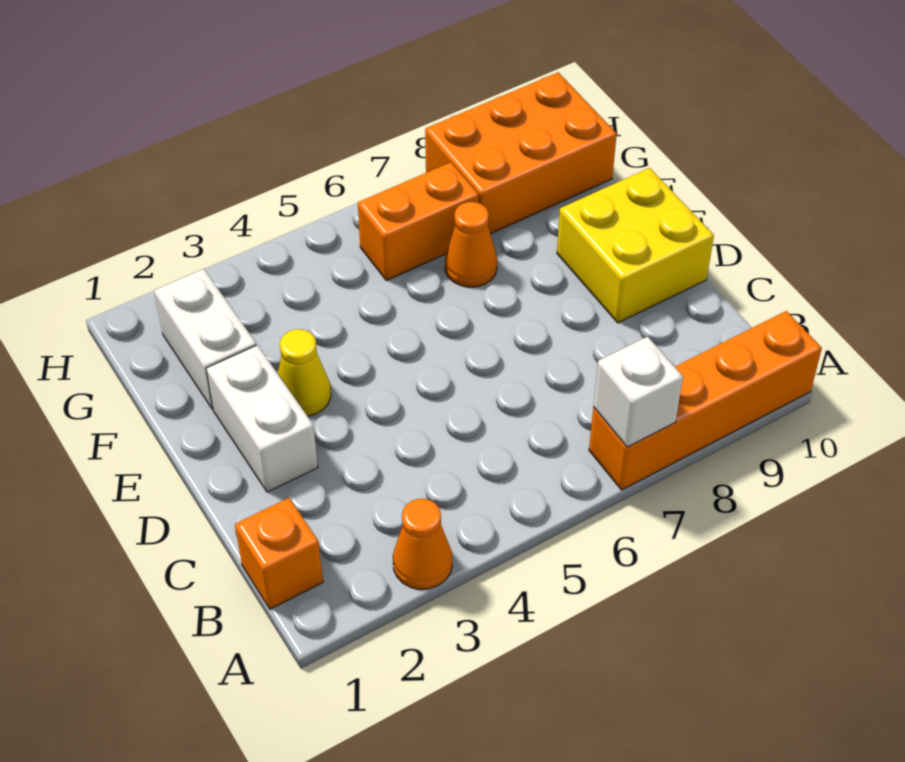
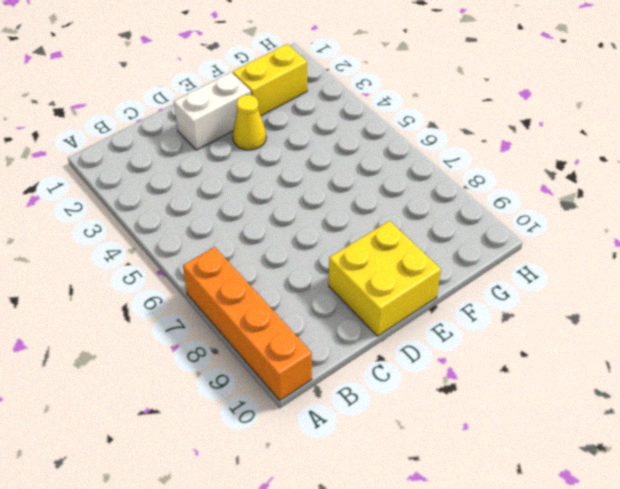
yellow 1x2 brick [233,44,307,116] -> white 1x2 brick [154,269,256,410]
none -> orange 1x1 cone [393,499,452,589]
none -> orange 1x1 brick [235,498,323,609]

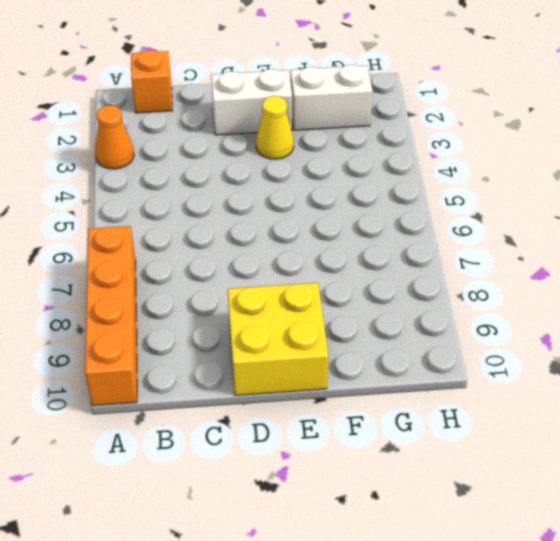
none -> orange 1x1 cone [445,202,497,287]
none -> orange 1x2 brick [358,162,479,281]

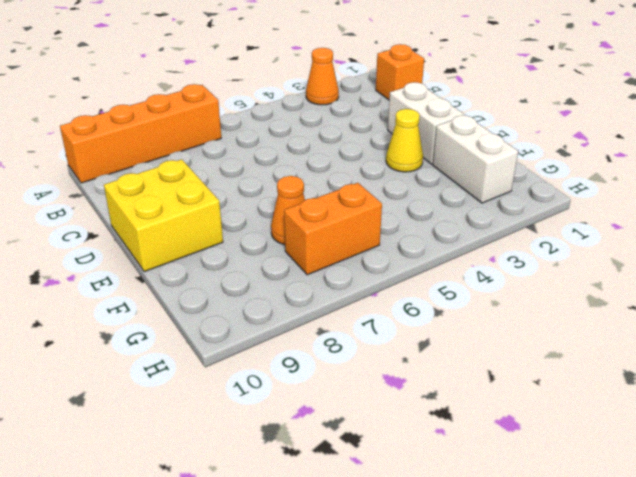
none -> orange 2x3 brick [425,72,617,234]
none -> white 1x1 brick [593,337,683,447]

